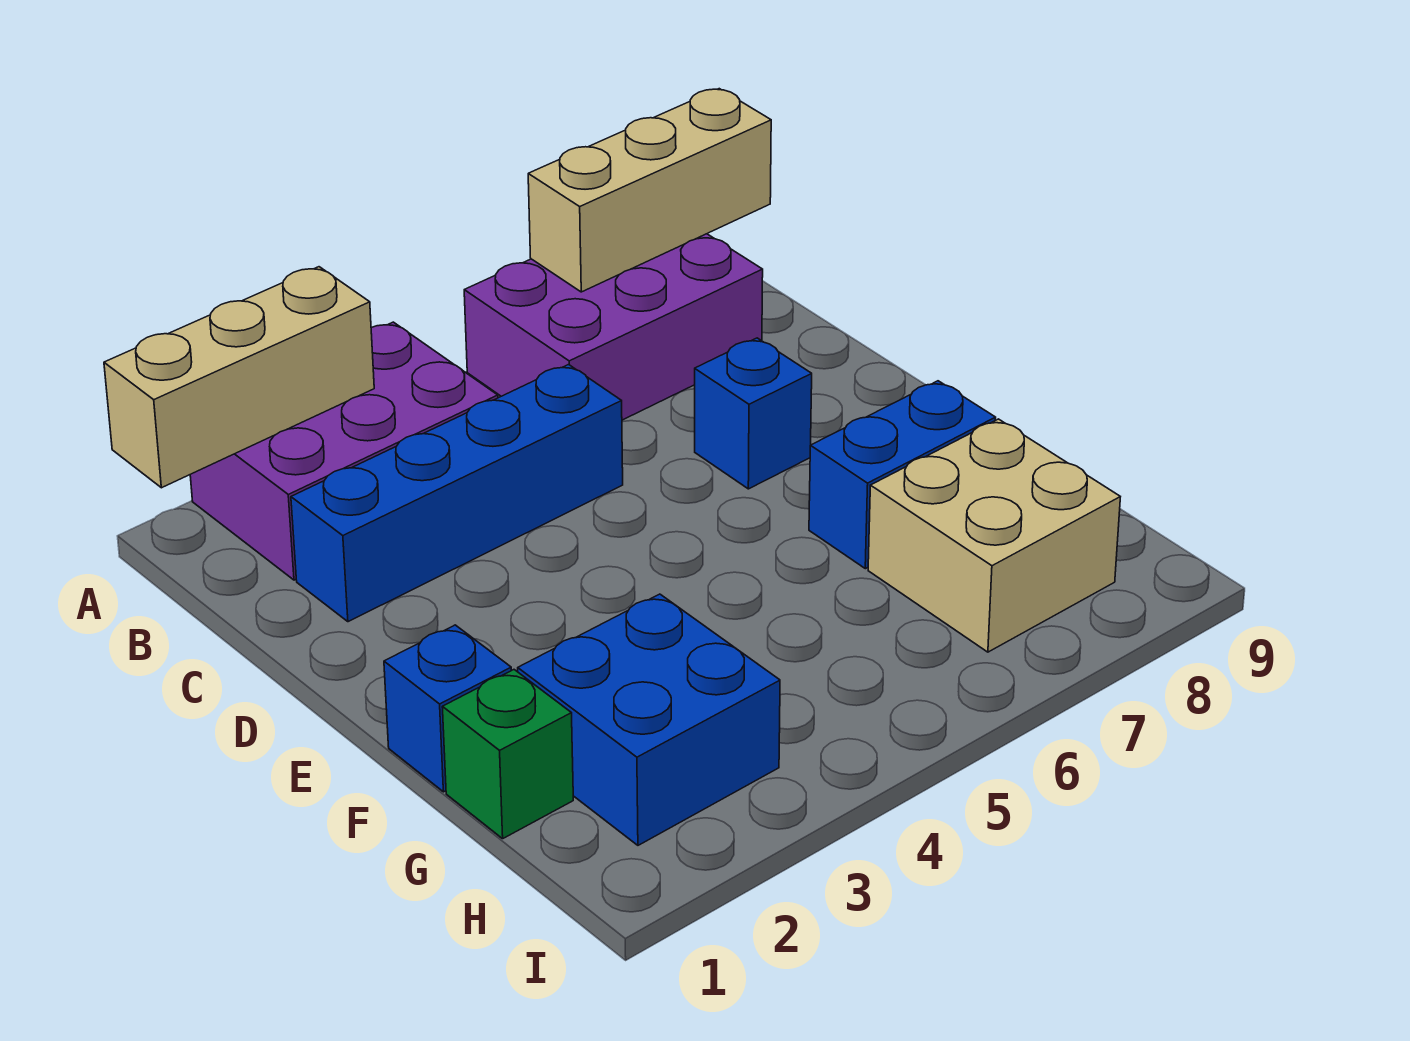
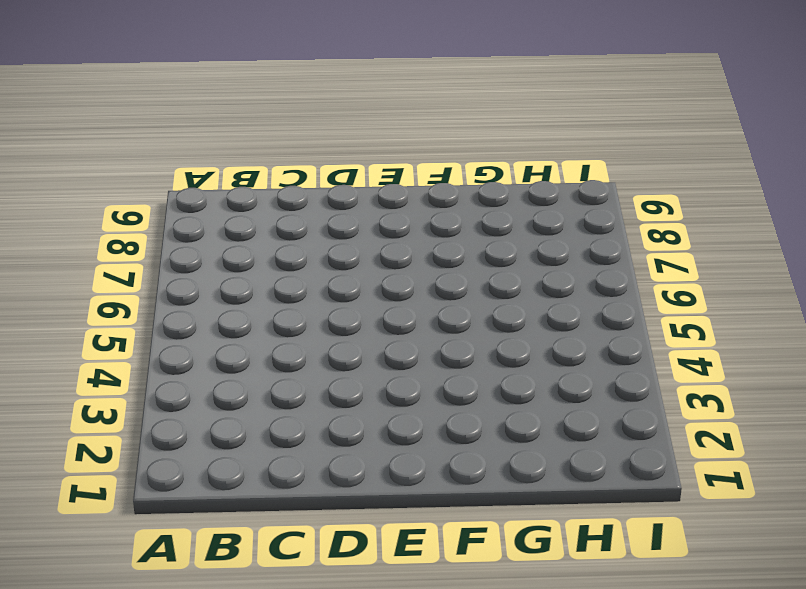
none -> purple 2x3 brick [190,322,498,580]
none -> purple 2x3 brick [464,234,763,420]

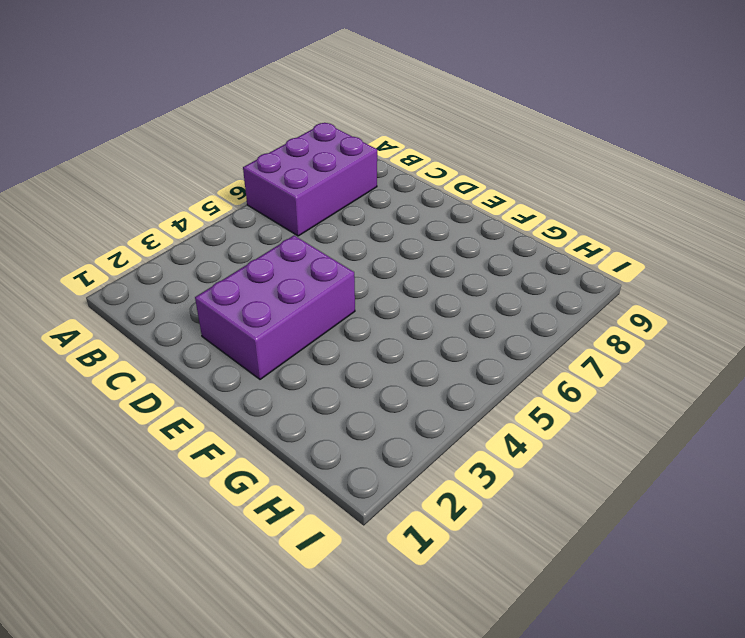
purple 2x3 brick [195,236,355,379] -> purple 2x3 brick moved to [190,322,498,580]
none -> blue 1x4 brick [291,365,623,622]
none -> blue 1x1 brick [695,338,812,489]

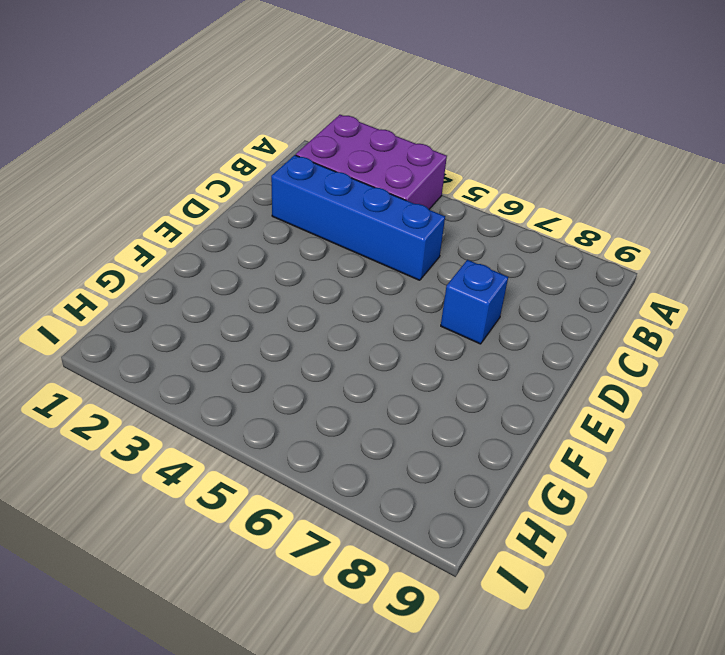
none -> purple 2x3 brick [464,234,763,420]
none -> blue 1x1 brick [384,625,511,792]

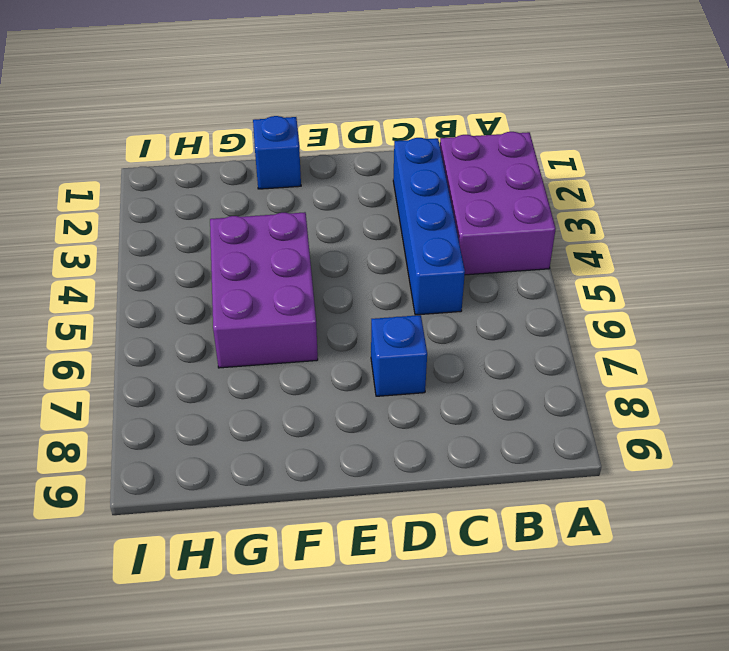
purple 2x3 brick [210,212,318,368] -> purple 2x3 brick moved to [464,234,763,420]
none -> blue 1x2 brick [809,381,996,569]
none -> green 1x1 brick [442,670,573,839]

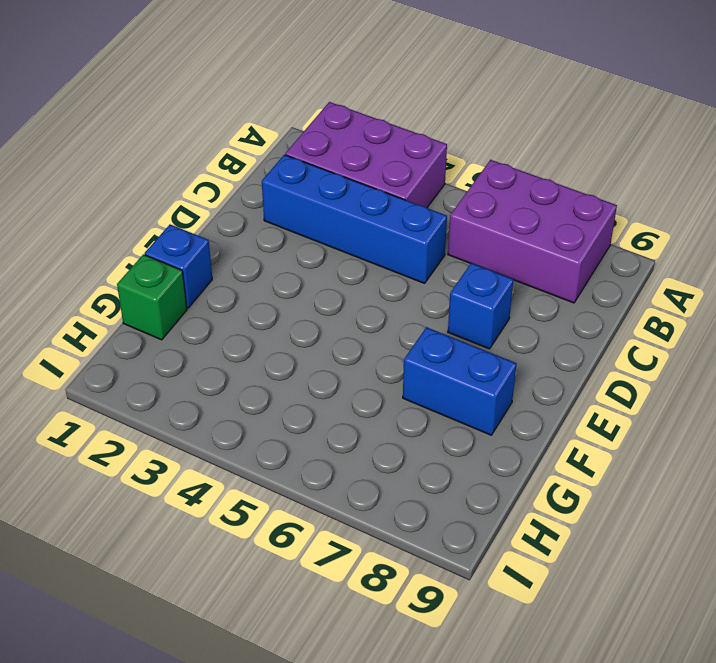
none -> blue 2x2 brick [518,594,780,845]
none -> tan 2x2 brick [868,419,1120,652]

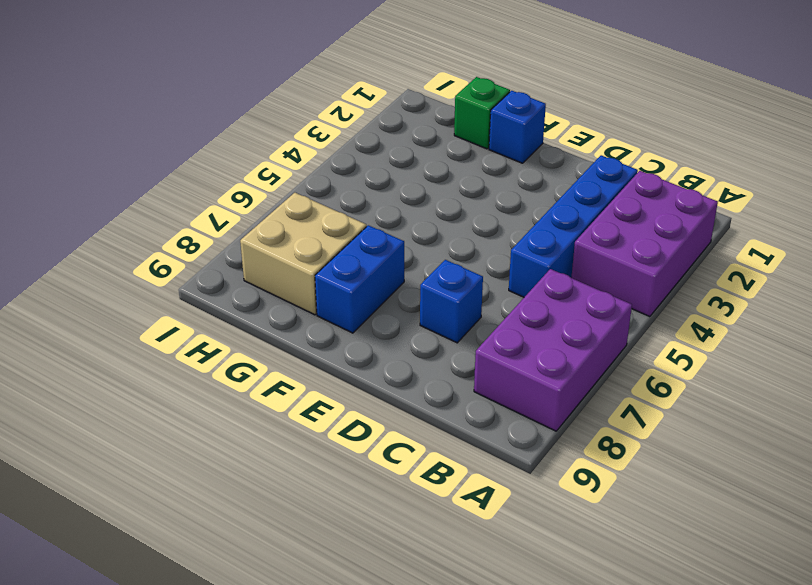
none -> blue 2x2 brick [518,594,780,845]
none -> tan 1x3 brick [104,267,374,488]

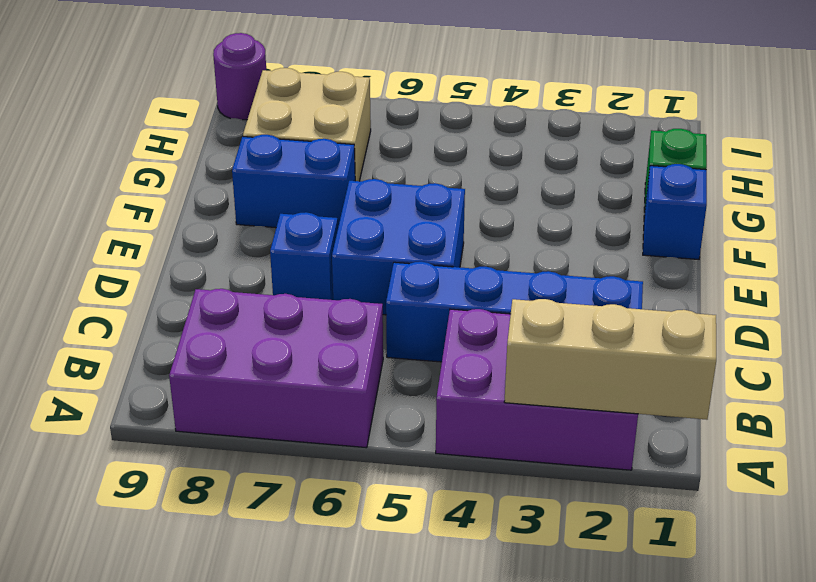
blue 2x2 brick [332,179,465,315] -> blue 2x2 brick moved to [518,594,780,845]
purple 1x1 round brick [213,33,266,120] -> none
none -> tan 1x3 brick [528,89,771,292]

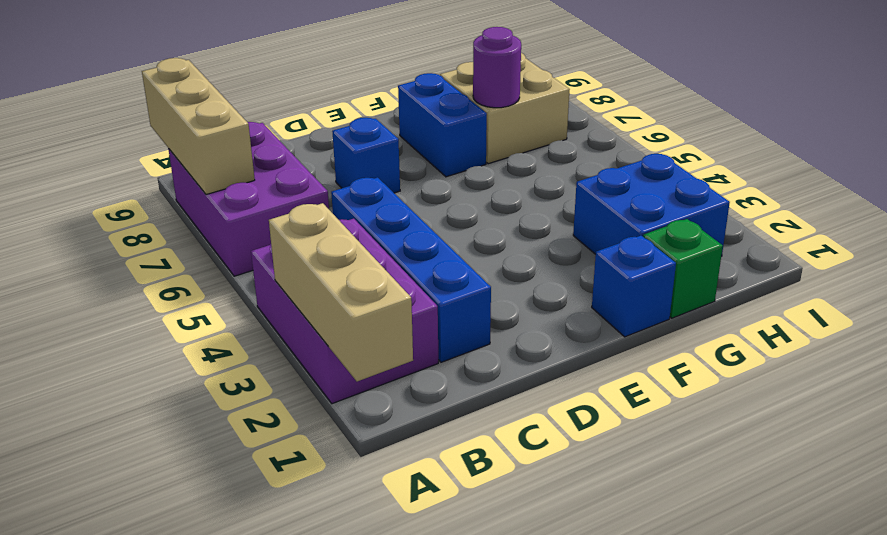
purple 1x1 round brick [473,27,521,108] -> none

